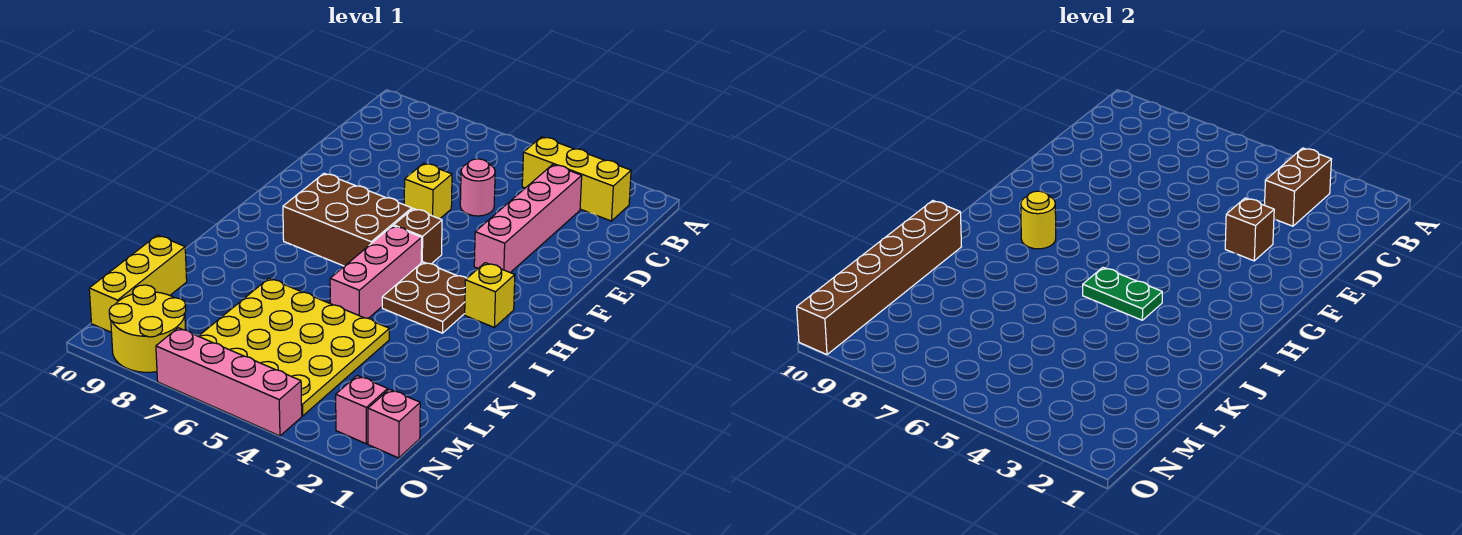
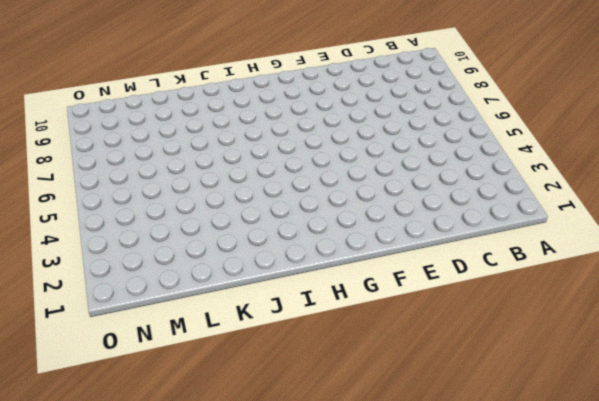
none -> yellow 1x3 brick [522,137,631,221]
none -> pink 1x4 brick [474,165,582,273]
none -> pink 1x1 round brick [460,159,495,216]

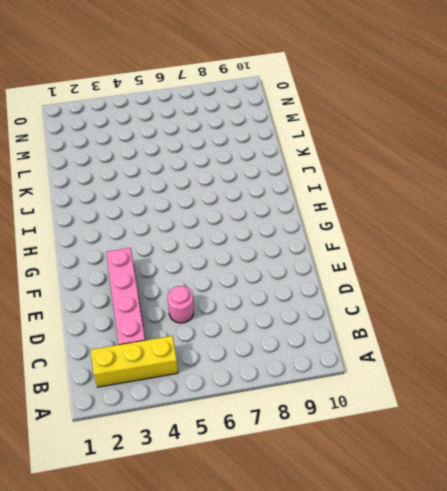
none -> yellow 1x1 brick [404,163,452,219]
none -> brown 1x1 brick [394,209,442,264]
none -> brown 2x3 brick [283,173,412,266]

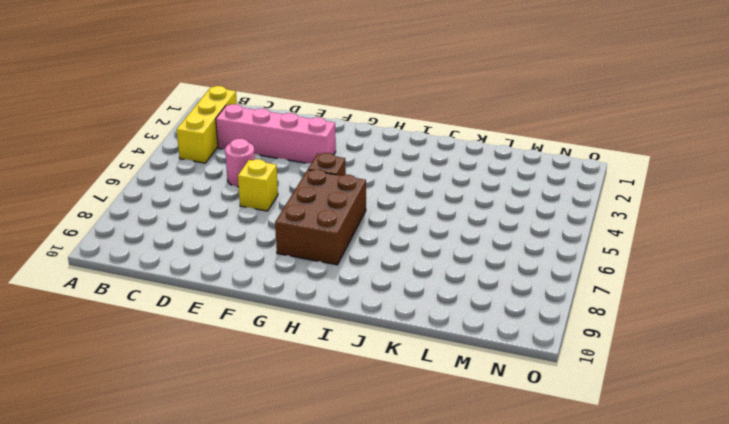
none -> yellow 1x1 brick [465,263,515,327]
none -> brown 2x2 plate [382,262,467,333]
none -> pink 1x3 brick [330,226,422,318]

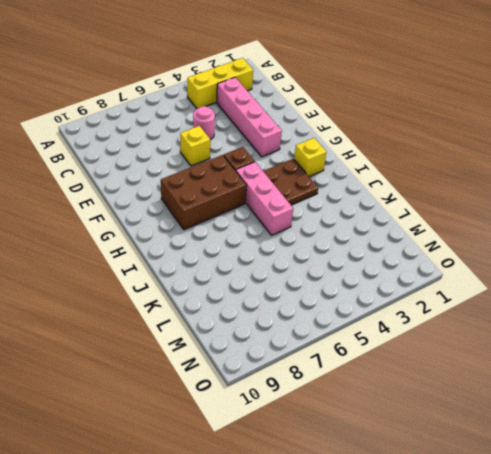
none -> yellow 4x4 plate [199,278,389,416]
none -> yellow 1x3 brick [89,235,187,332]
none -> pink 1x1 brick [368,389,420,458]

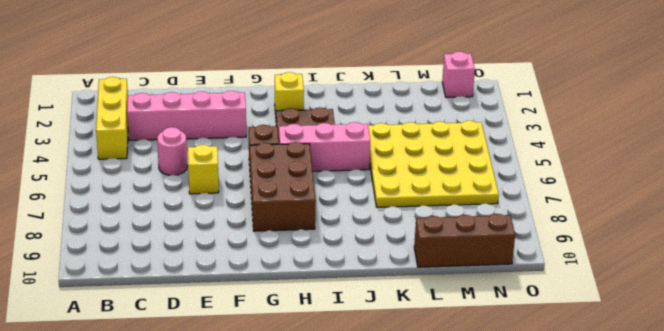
brown 1x3 brick [414,214,515,267] -> yellow 1x3 brick [89,235,187,332]
none -> pink 1x1 brick [336,376,388,444]
none -> yellow 2x2 round brick [109,285,186,372]
none -> pink 1x4 brick [156,328,302,436]

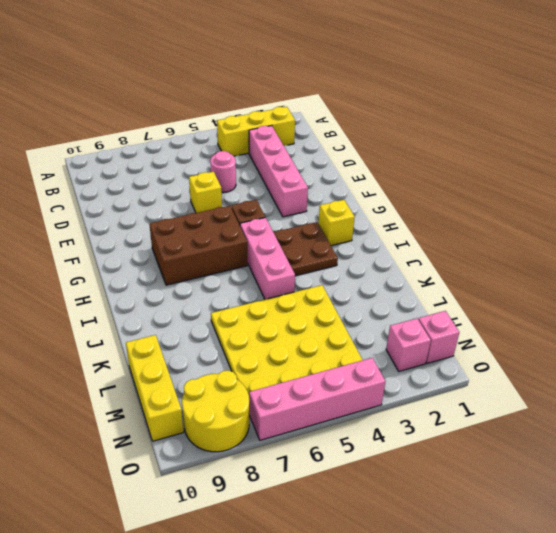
none -> brown 1x2 brick [1265,148,1331,226]
none -> brown 1x1 brick [1225,198,1274,261]
none -> yellow 1x1 round brick [1021,191,1056,249]

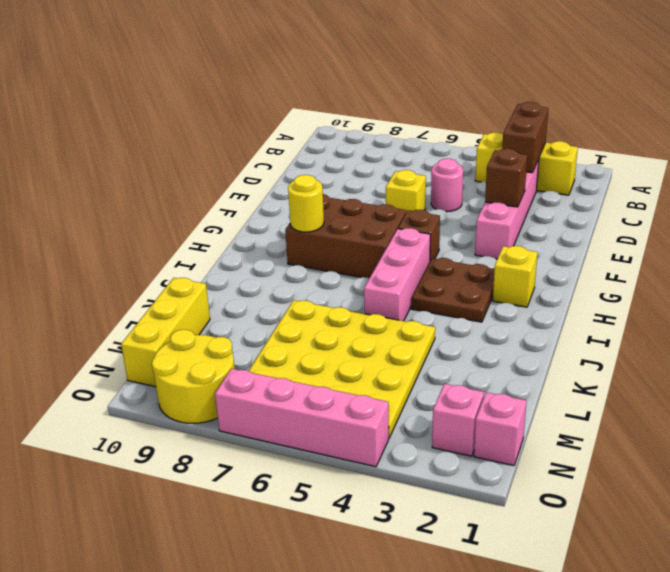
none -> green 1x2 plate [1083,267,1162,320]
none -> brown 1x6 brick [797,201,961,355]

